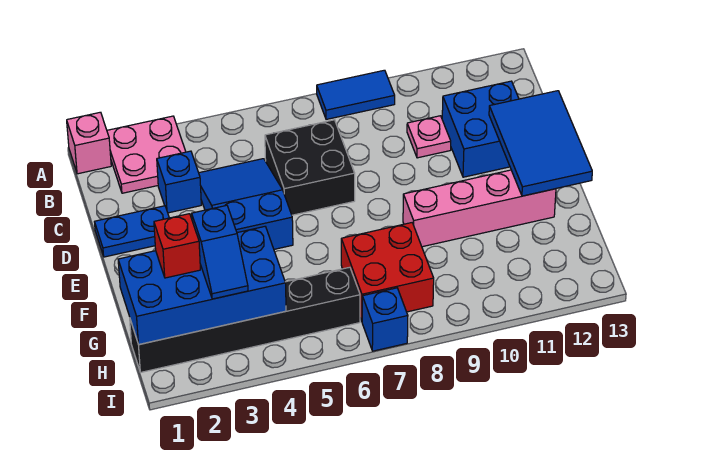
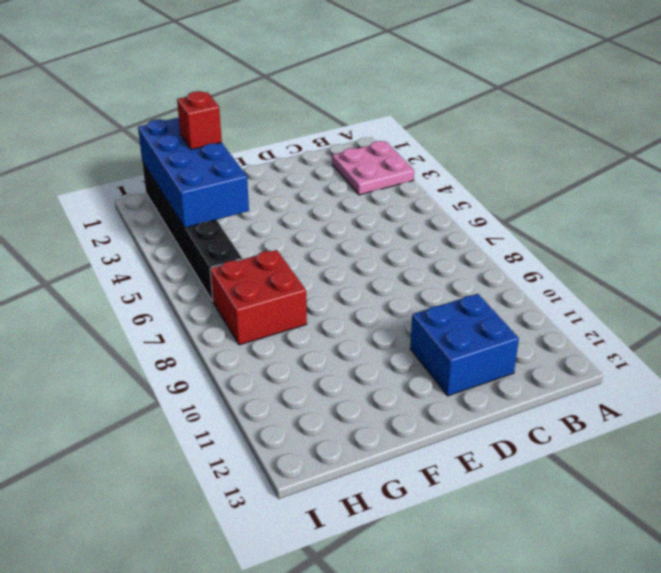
none -> pink 1x1 brick [67,112,111,174]
none -> blue 1x2 tile [317,70,395,119]
none -> blue 1x1 brick [157,151,201,213]

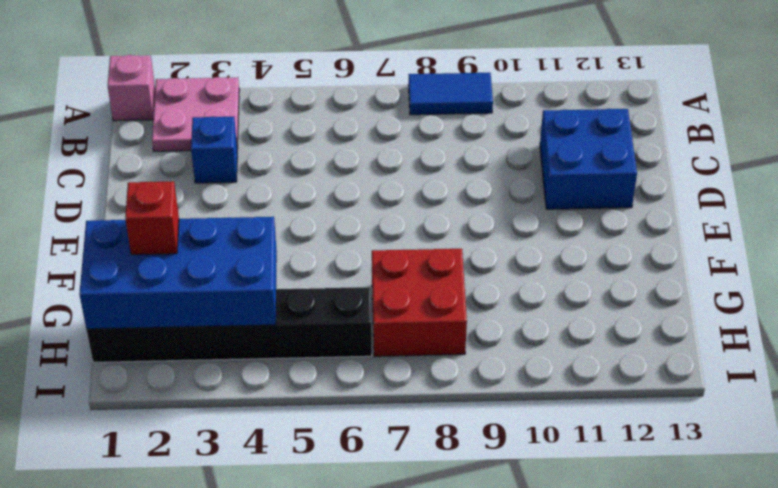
none -> blue 2x3 slope [199,159,293,249]
none -> black 2x2 brick [265,120,355,215]
none -> pink 1x1 plate [407,116,451,158]

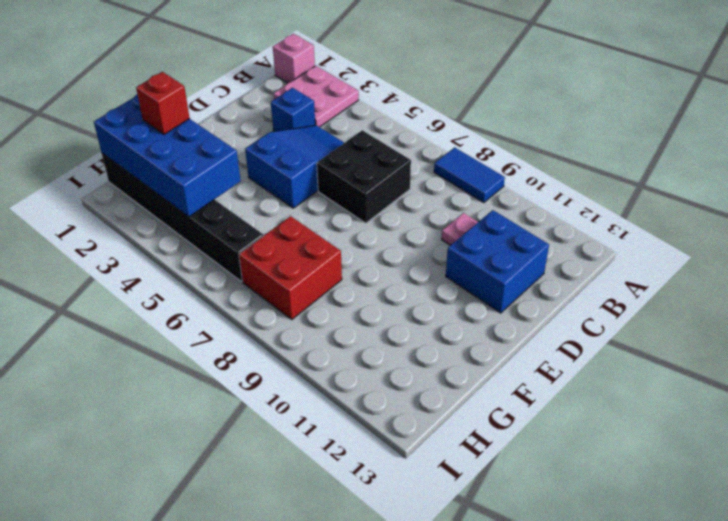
none -> blue 1x2 plate [95,206,169,257]
none -> pink 1x4 brick [403,170,556,247]
none -> blue 1x1 brick [362,288,408,351]

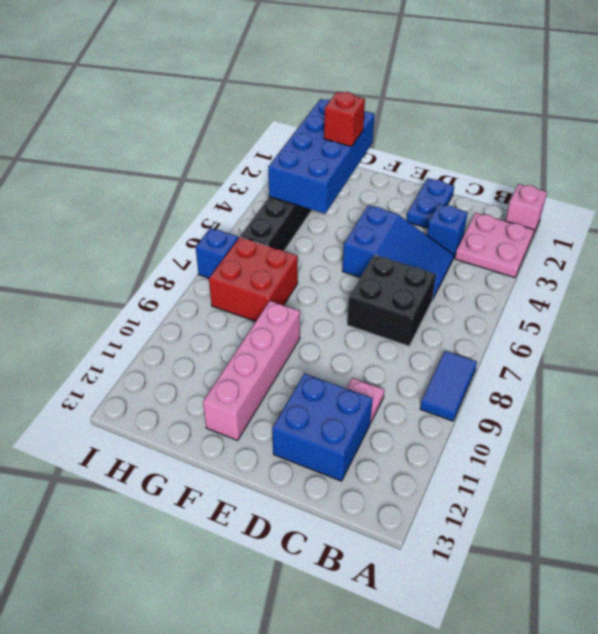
none -> blue 2x3 tile [489,91,592,196]
none -> blue 1x2 slope [192,205,248,299]

